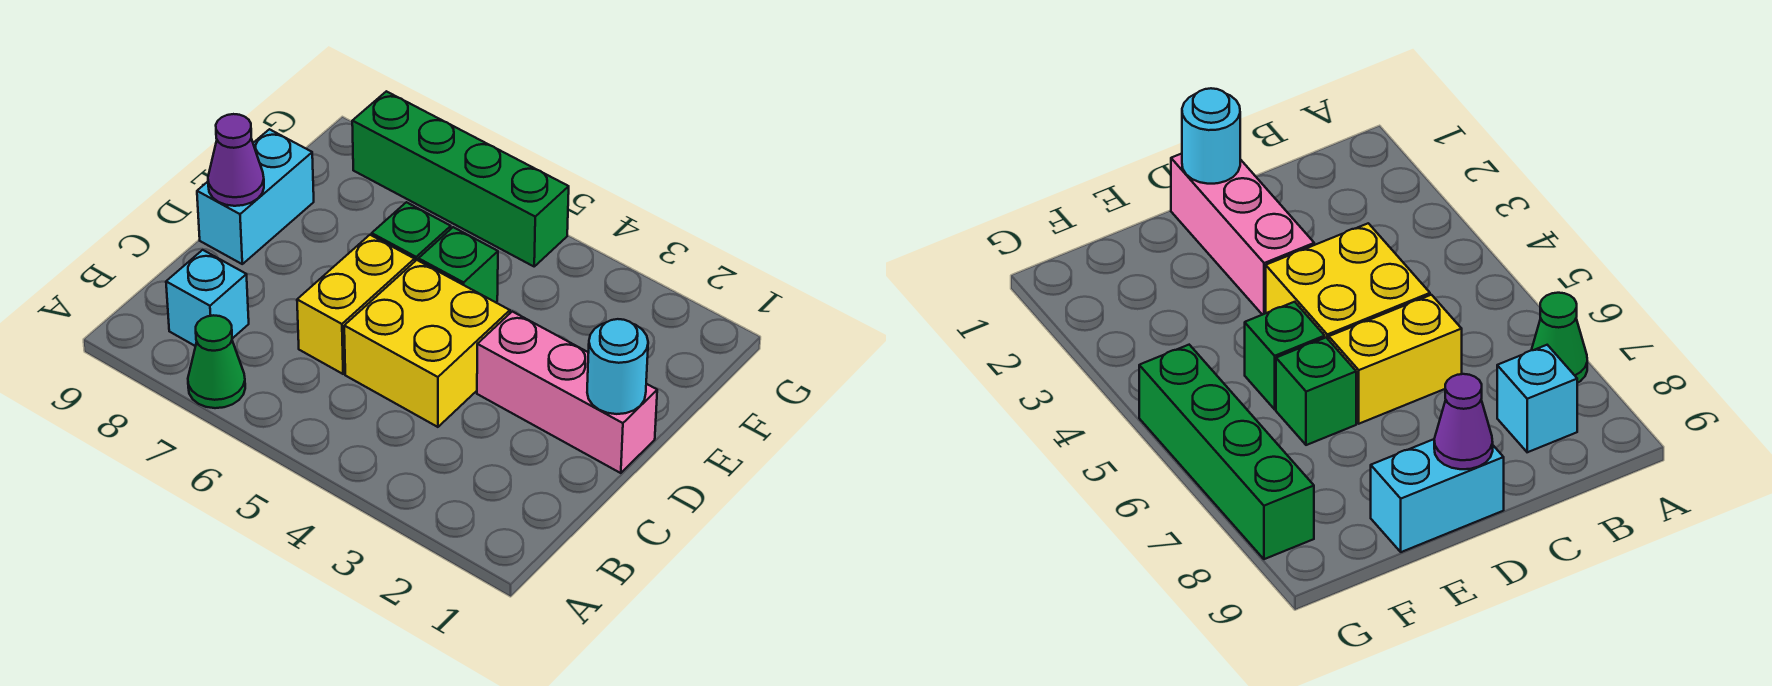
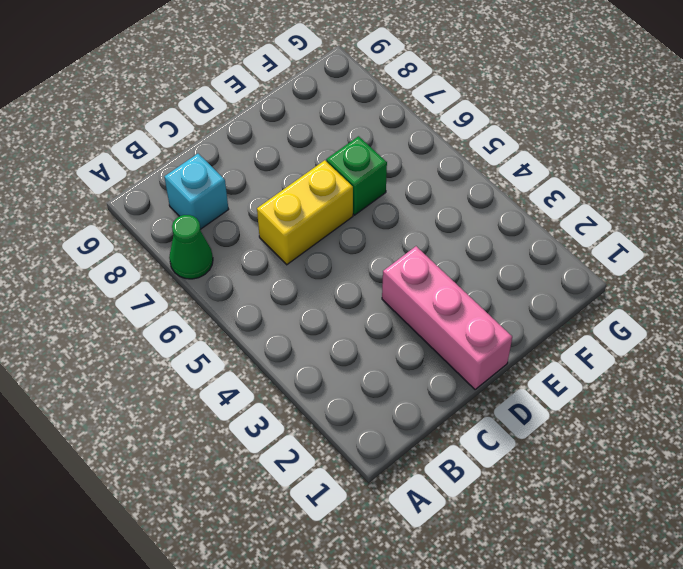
none -> yellow 2x2 brick [344,260,510,427]
none -> cyan 1x2 brick [197,129,314,264]

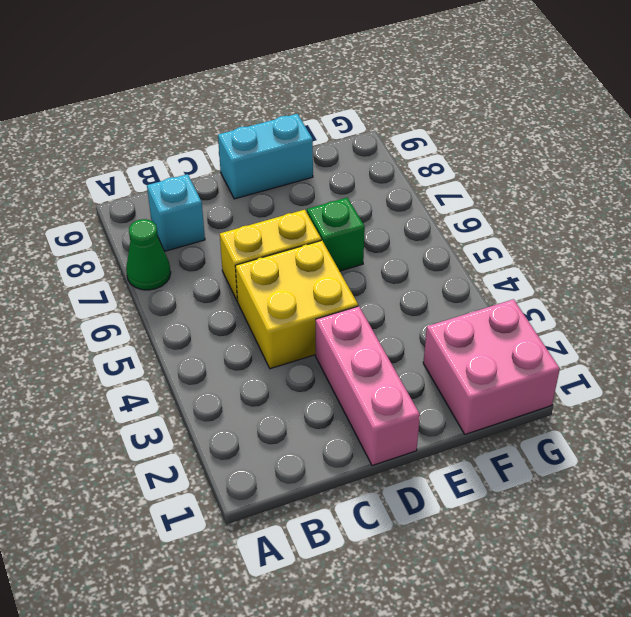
pink 2x2 brick [423,299,560,434] -> none
none -> green 1x1 brick [419,227,498,302]
none -> green 1x4 brick [352,91,569,266]

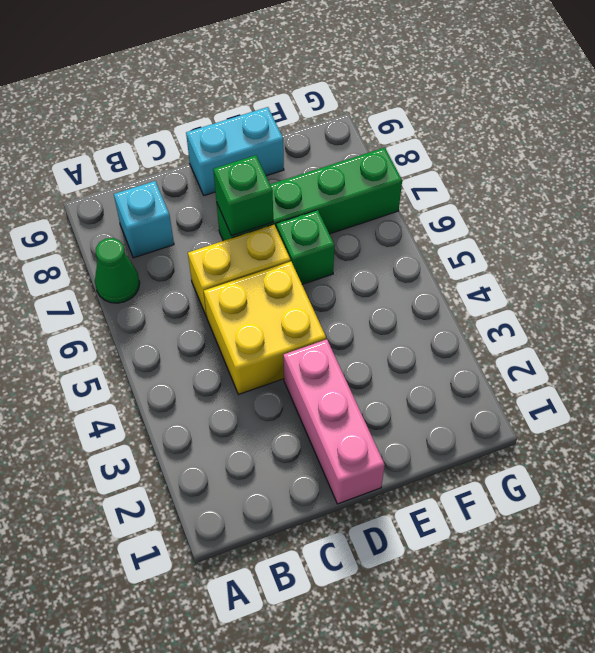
green 1x4 brick [217,148,402,241] -> green 1x4 brick turned to [352,91,569,266]
green 1x1 brick [213,155,273,236] -> green 1x1 brick moved to [419,227,498,302]
none -> cyan 1x1 round brick [587,319,648,414]
none -> purple 1x1 cone [208,114,264,206]

